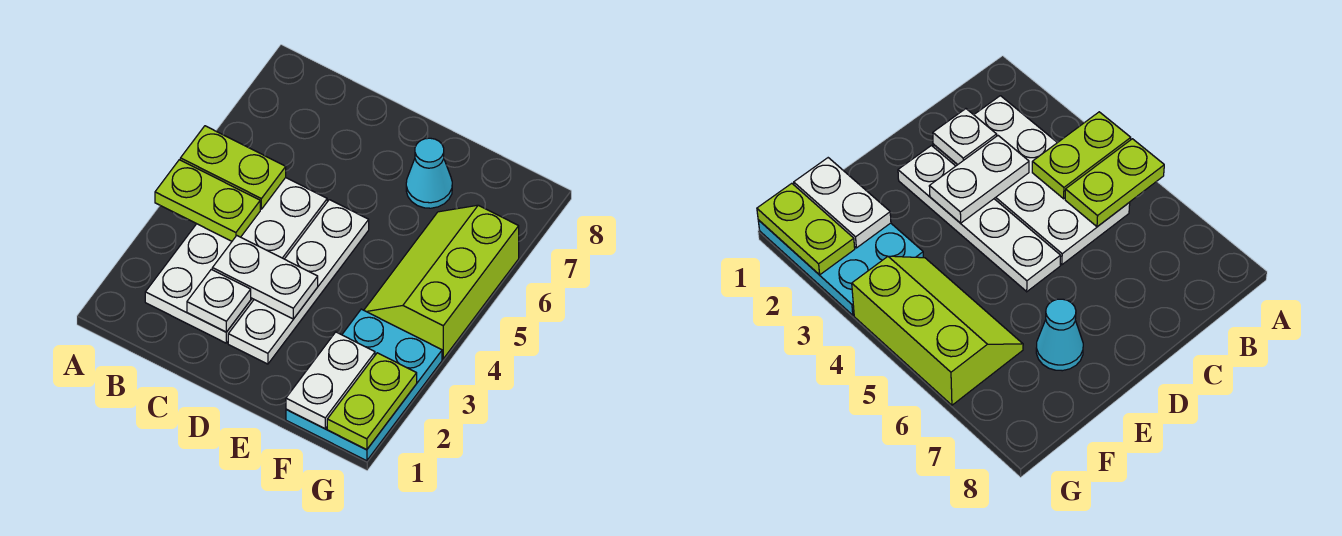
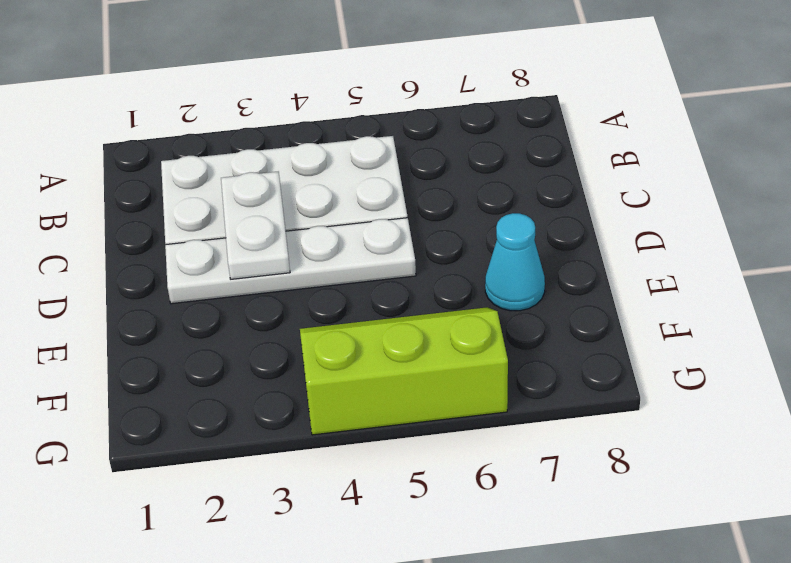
none -> cyan 2x3 plate [286,309,442,461]
none -> lime 1x2 plate [155,160,260,241]

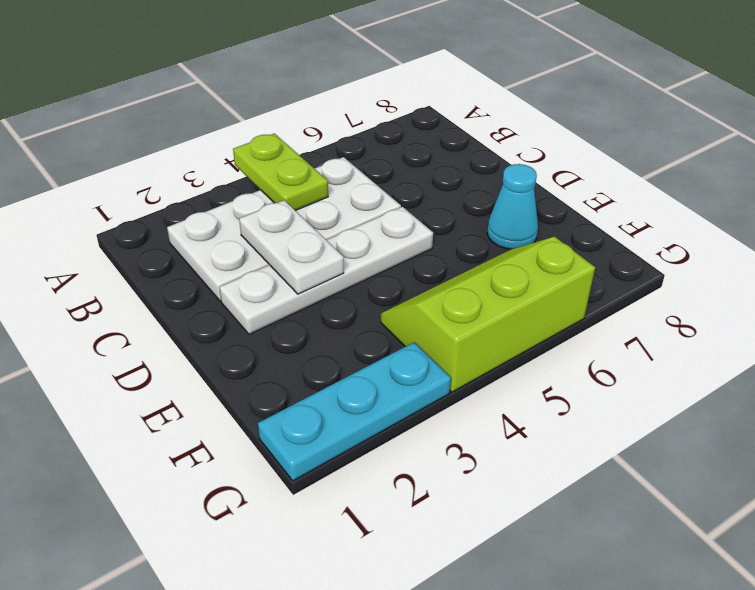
cyan 1x3 plate [258,342,451,481] -> cyan 2x3 plate [286,309,442,461]
none -> lime 1x2 plate [180,126,286,209]
none -> white 1x1 plate [187,269,251,332]

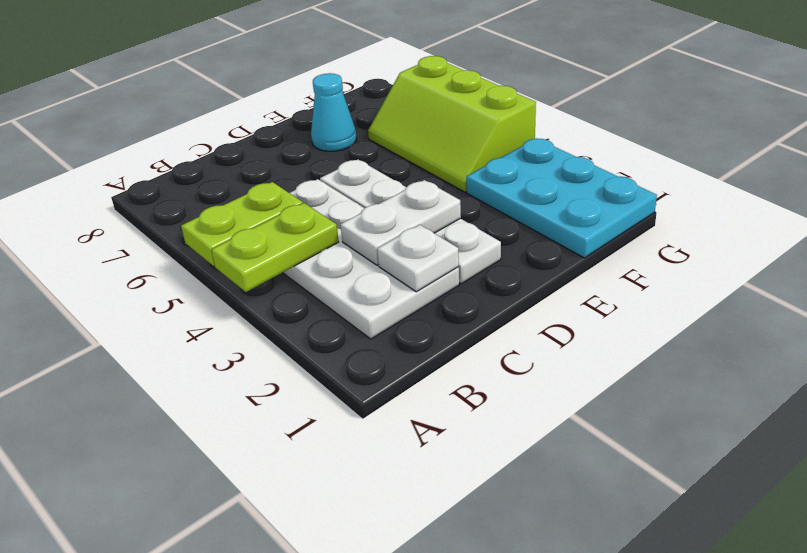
none -> white 1x2 plate [286,332,375,429]
none -> lime 1x2 plate [327,353,417,450]

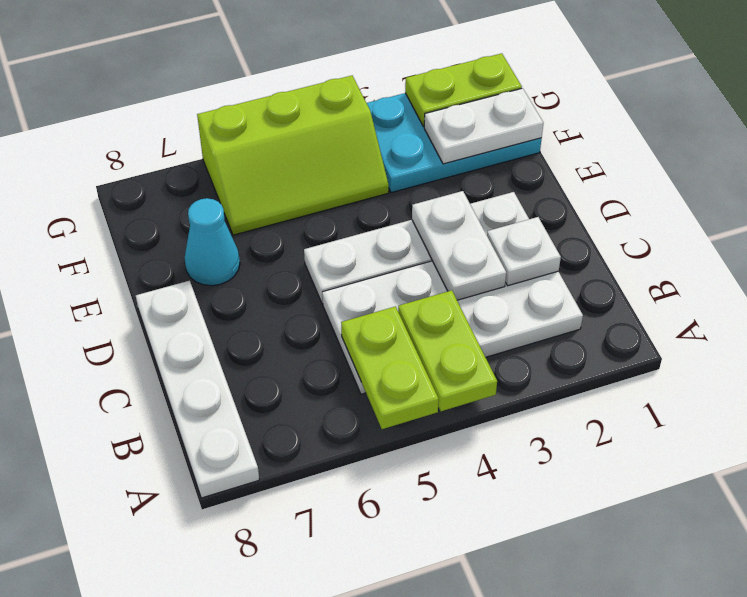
white 1x4 plate [136,281,259,498] -> none

